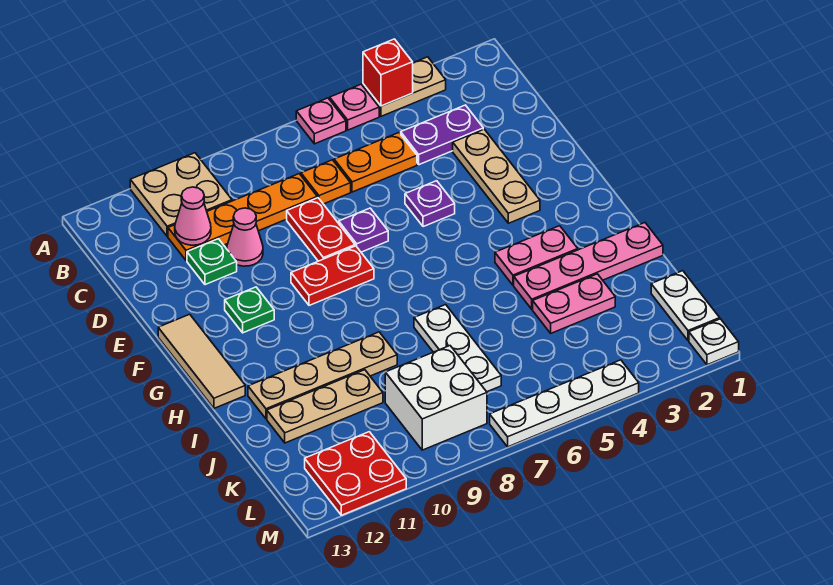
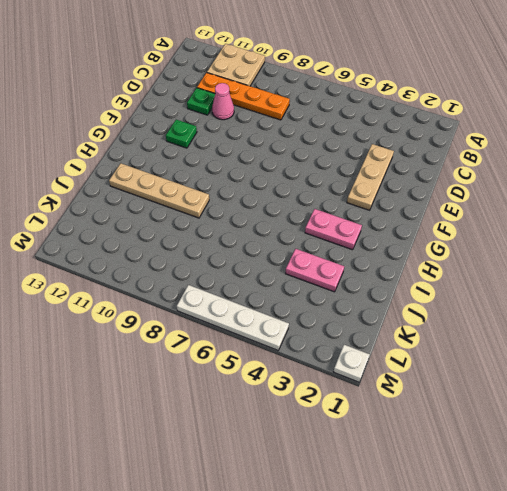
none -> tan 1x2 plate [363,57,446,116]
none -> pink 1x1 plate [330,84,379,130]
none -> pink 1x1 plate [296,98,346,144]
none -> purple 1x2 plate [401,105,483,165]

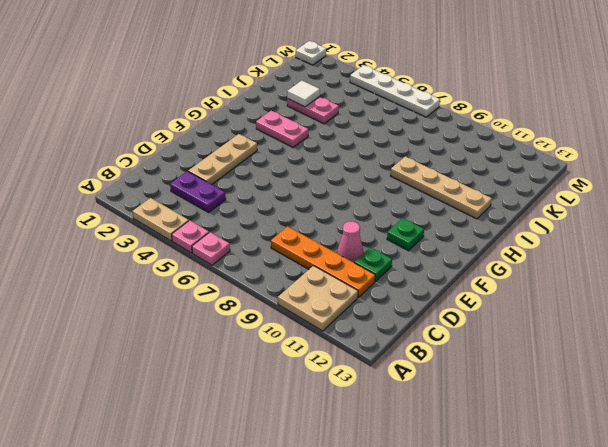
white 1x1 tile [287,81,320,107] -> none
none -> orange 1x2 plate [334,133,417,192]
none -> orange 1x1 plate [301,160,351,204]
none -> red 1x2 plate [287,198,355,261]
none -> purple 1x1 plate [405,181,455,227]

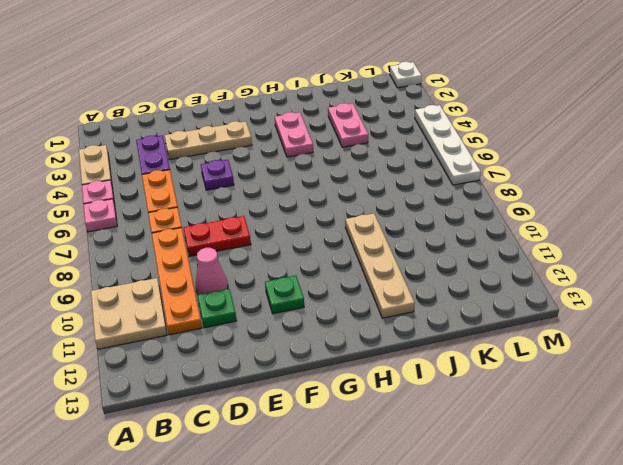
none -> purple 1x1 plate [339,208,388,252]
none -> red 1x2 plate [291,246,374,305]
none -> tan 1x3 tile [158,314,245,408]
none -> pink 1x4 plate [514,223,663,309]

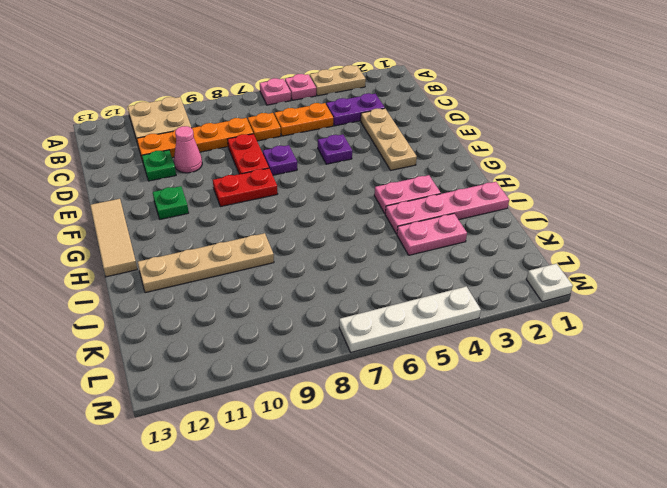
none -> white 1x3 plate [414,305,501,392]
none -> tan 1x3 plate [267,370,383,443]
none -> white 1x2 plate [651,271,720,341]
none -> white 2x2 brick [385,346,487,450]

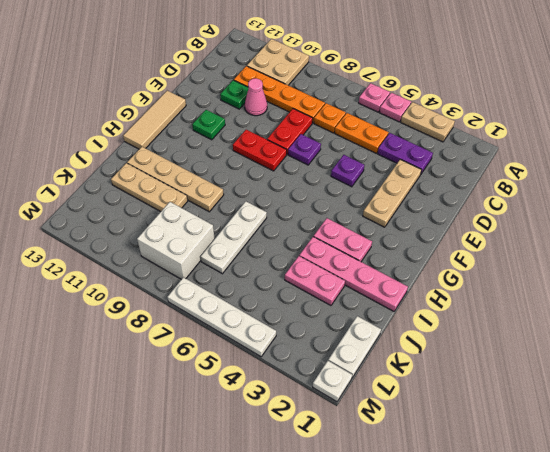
none -> red 2x2 plate [305,432,406,515]
none -> red 1x1 brick [363,39,413,106]
none -> pink 1x1 cone [175,187,211,245]

